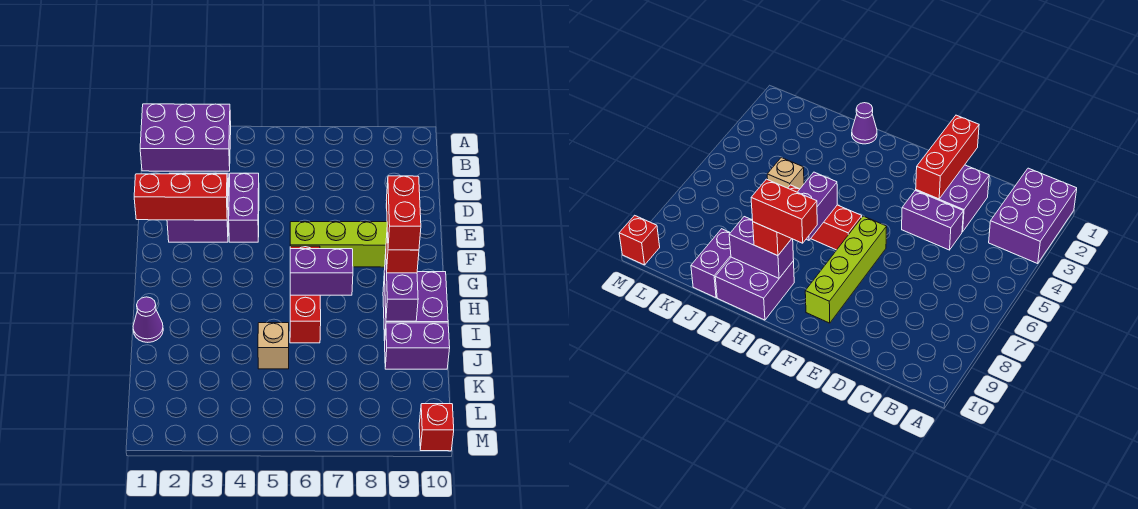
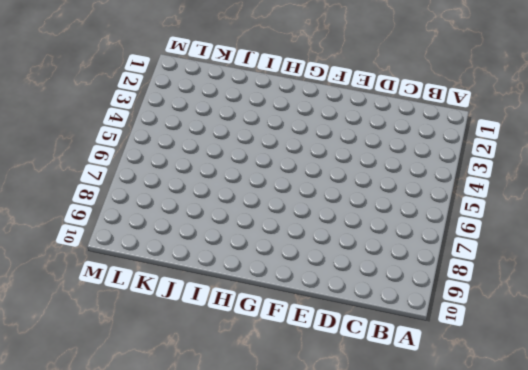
none -> purple 2x3 brick [140,104,231,171]
none -> purple 2x2 brick [167,173,229,242]
none -> purple 1x2 brick [229,173,259,242]

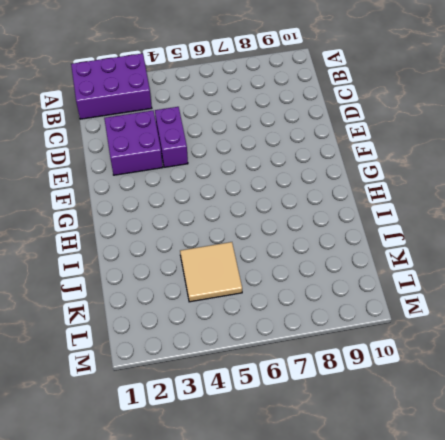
tan 2x2 tile [180,242,242,302] -> tan 1x1 brick [258,323,289,369]
none -> lime 1x4 brick [290,222,387,267]
none -> red 1x3 brick [290,246,321,343]
none -> purple 2x2 brick [383,272,448,341]

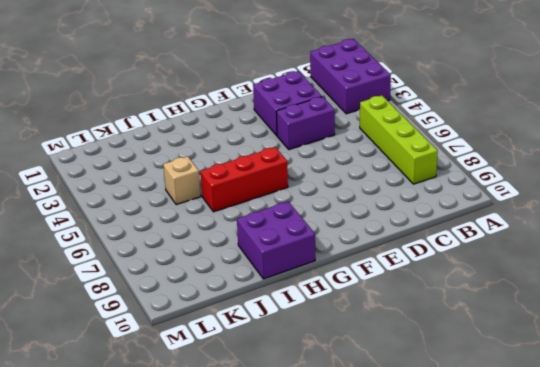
lime 1x4 brick [360,95,438,184] -> lime 1x4 brick moved to [290,222,387,267]
none -> purple 1x1 cone [133,297,163,342]
none -> purple 1x2 brick [385,323,450,369]
none -> red 1x1 brick [419,404,454,451]

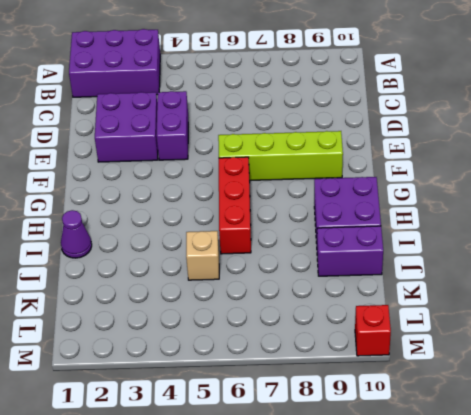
none -> red 1x3 brick [134,174,228,220]
none -> purple 1x2 brick [290,249,353,295]
none -> purple 1x2 brick [384,254,418,321]

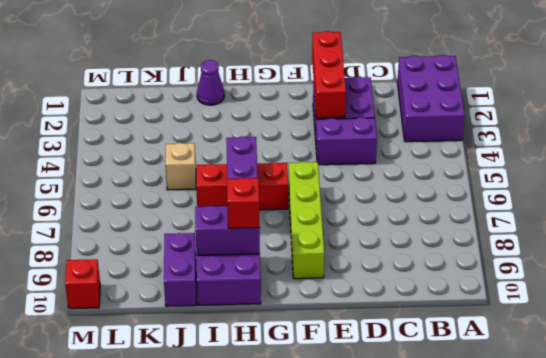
none -> red 1x2 brick [386,176,421,250]

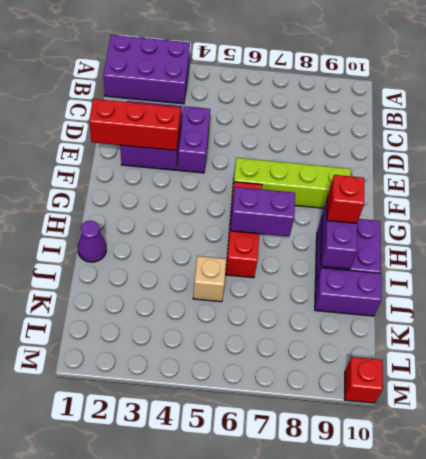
none -> red 1x2 brick [386,176,421,250]

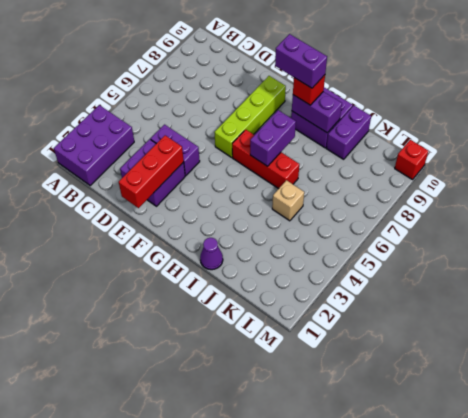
purple 1x2 brick [275,34,327,88] -> red 1x2 brick [386,176,421,250]

